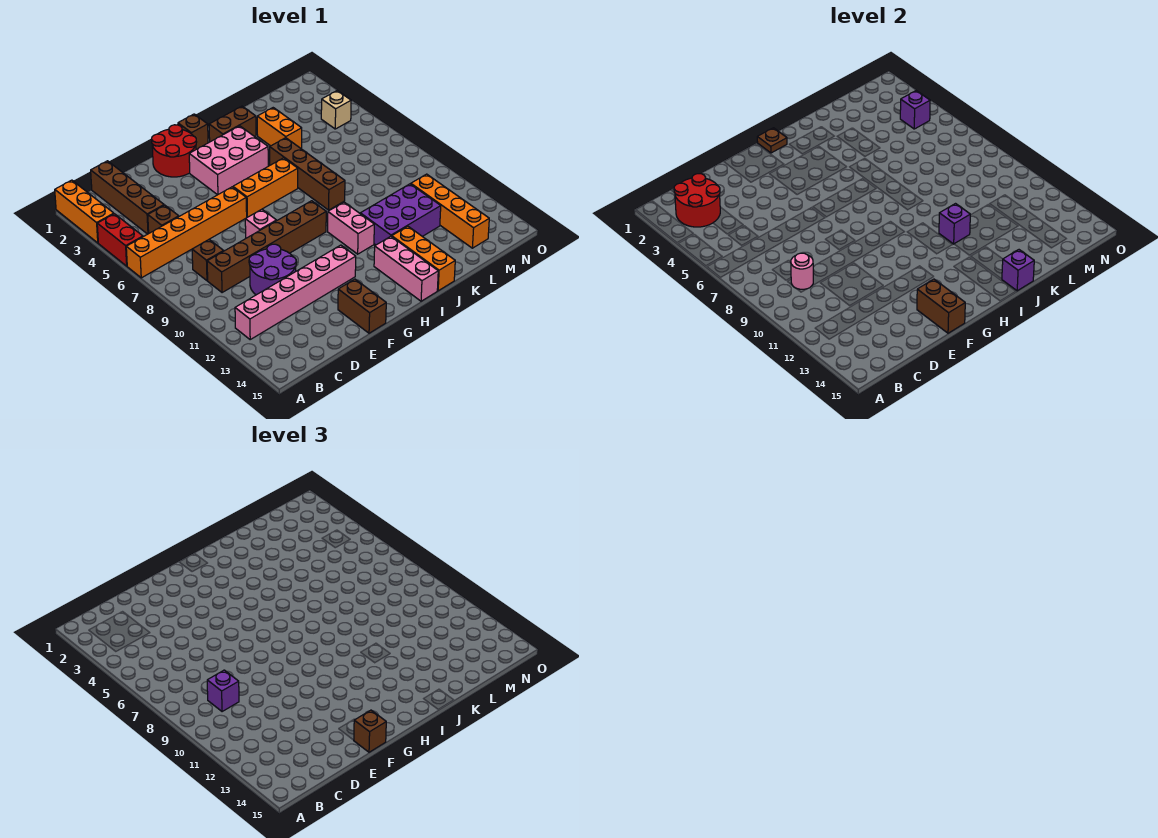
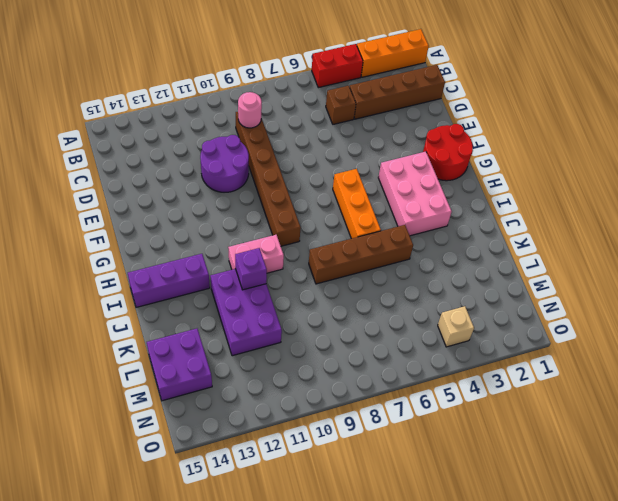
purple 1x3 brick [128,254,210,307] -> pink 1x3 brick [374,236,438,301]
purple 2x2 brick [147,329,212,401] -> orange 1x4 brick [411,174,489,248]
none -> orange 1x6 brick [126,187,247,278]
none -> pink 1x6 brick [235,245,356,339]
none -> brown 1x1 brick [192,240,223,281]
none -> pink 1x1 brick [245,209,276,238]

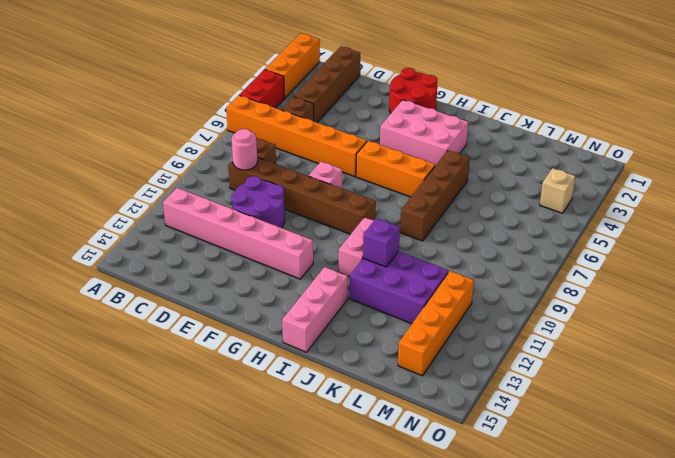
none -> brown 1x2 brick [338,279,386,333]
none -> brown 1x1 brick [178,114,208,149]
none -> brown 1x2 brick [209,106,256,142]
none -> orange 1x3 brick [392,226,455,291]

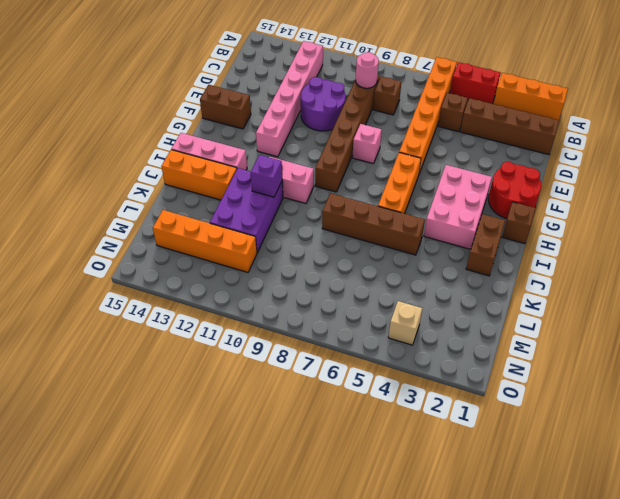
none -> orange 1x2 brick [257,108,302,148]
none -> red 2x2 round brick [674,174,720,227]
none -> brown 1x2 brick [917,279,965,333]
none -> brown 1x1 plate [757,128,787,153]

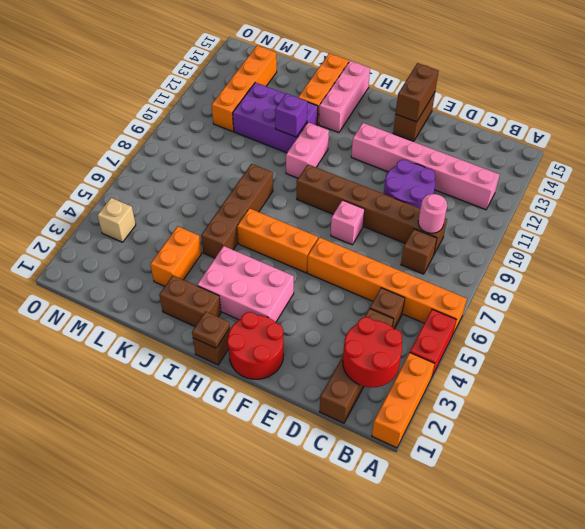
none -> purple 1x1 brick [1002,250,1034,291]
none -> purple 1x1 brick [900,91,930,129]
none -> purple 1x1 brick [207,670,239,712]
none -> brown 1x1 brick [354,710,386,752]

